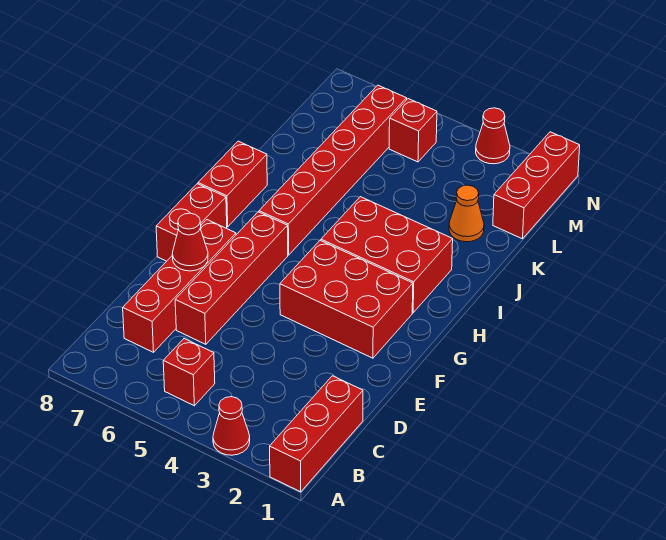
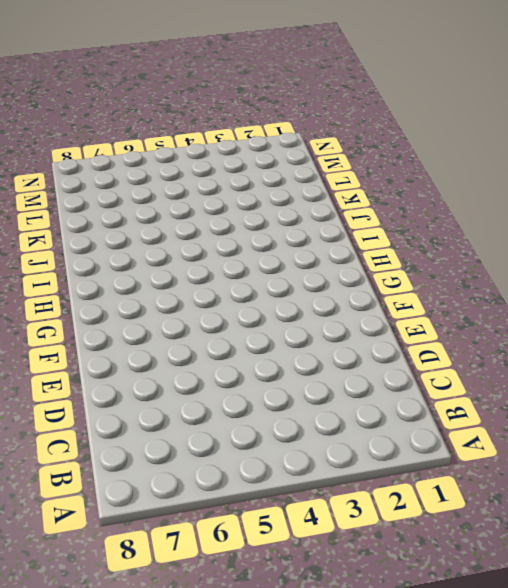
none -> red 1x3 brick [270,376,363,492]
none -> red 1x1 cone [213,397,250,455]
none -> red 1x1 brick [163,339,215,406]

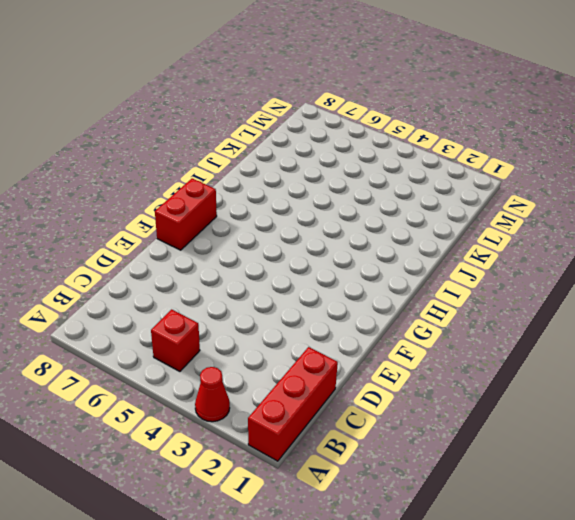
none -> red 1x4 brick [123,220,236,352]
none -> red 1x4 brick [175,212,288,344]
none -> red 2x3 brick [280,240,413,358]

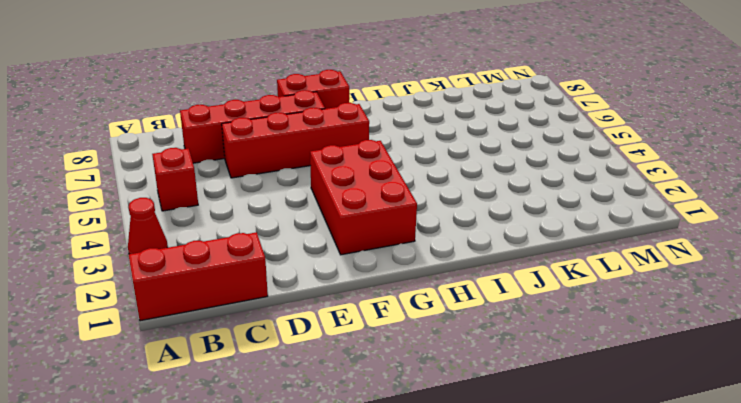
none -> red 2x3 brick [321,197,453,313]
none -> red 1x6 brick [259,85,407,255]
none -> red 1x2 brick [198,141,267,227]

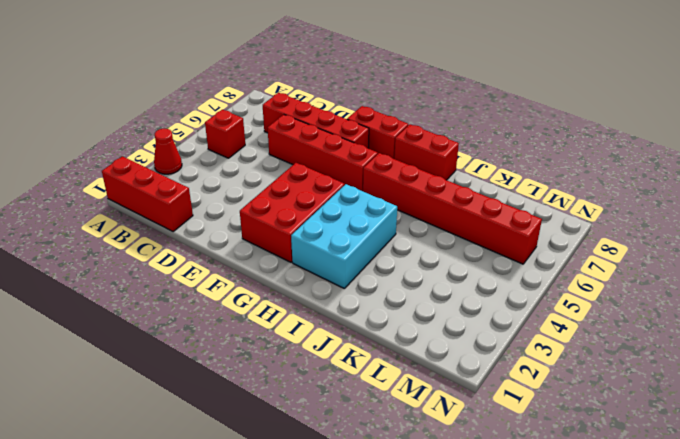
cyan 2x3 brick [291,184,397,289] -> red 2x3 brick [321,197,453,313]
none -> orange 1x1 cone [449,185,484,242]
none -> red 1x3 brick [493,132,580,239]
none -> red 1x1 brick [389,99,437,162]

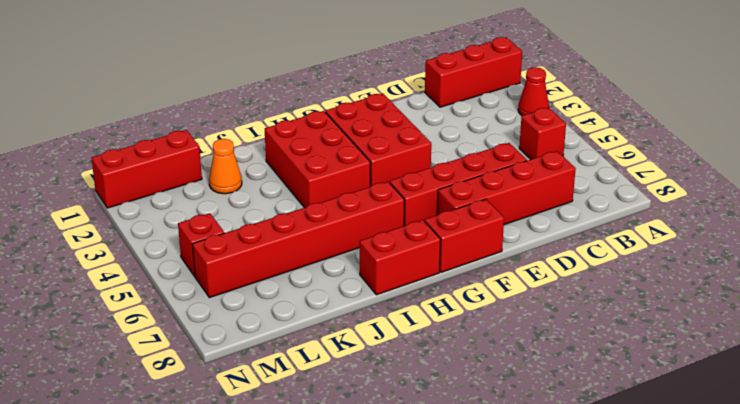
none -> red 1x1 cone [476,108,510,164]
none -> red 1x1 cone [172,213,208,271]

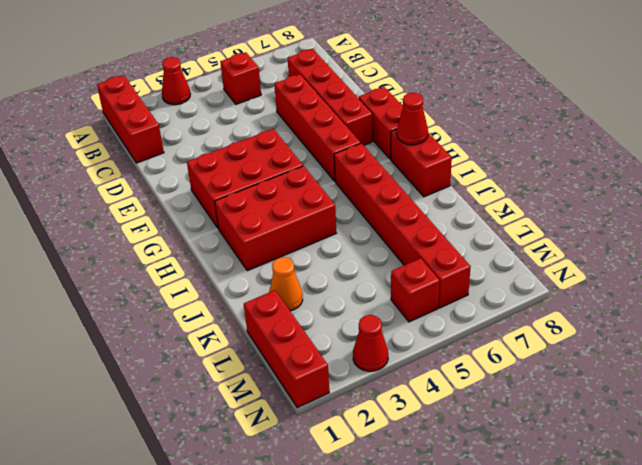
red 1x1 cone [397,93,428,145] -> red 1x1 cone moved to [172,213,208,271]

